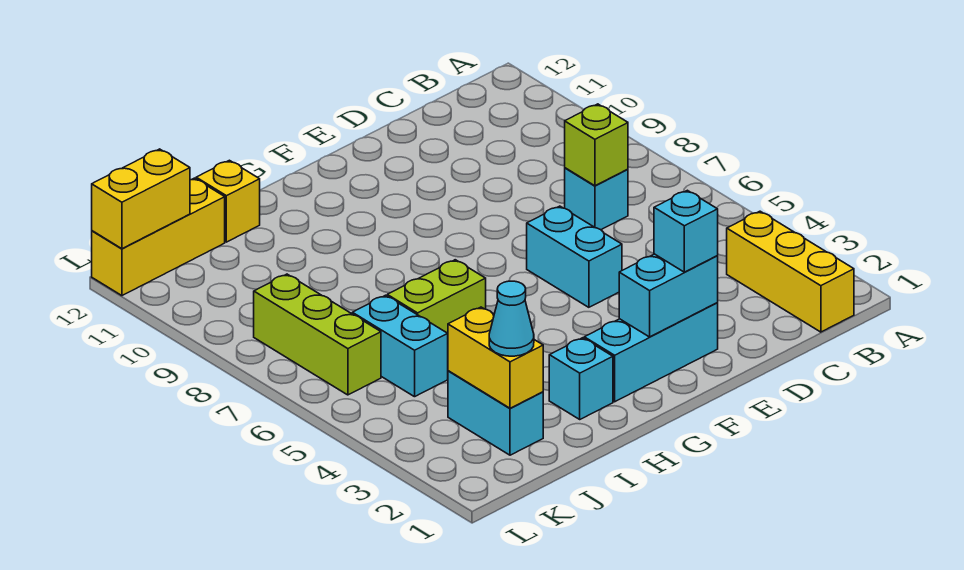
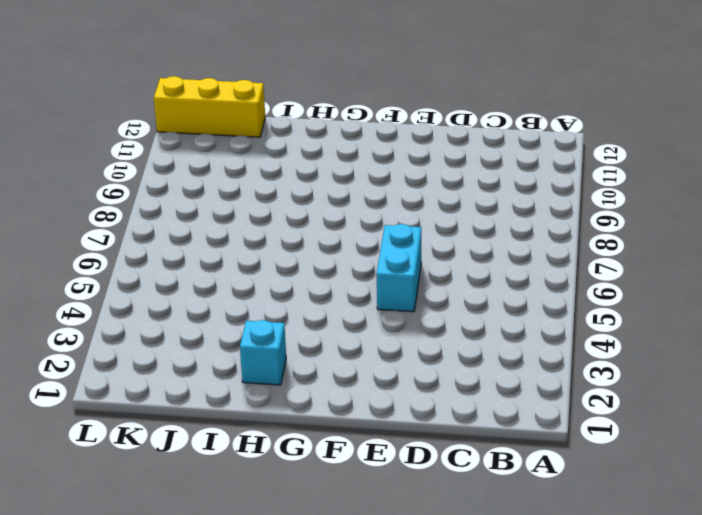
none -> yellow 1x3 brick [727,211,854,332]
none -> cyan 1x1 brick [565,168,628,230]
none -> cyan 1x3 brick [584,303,718,402]

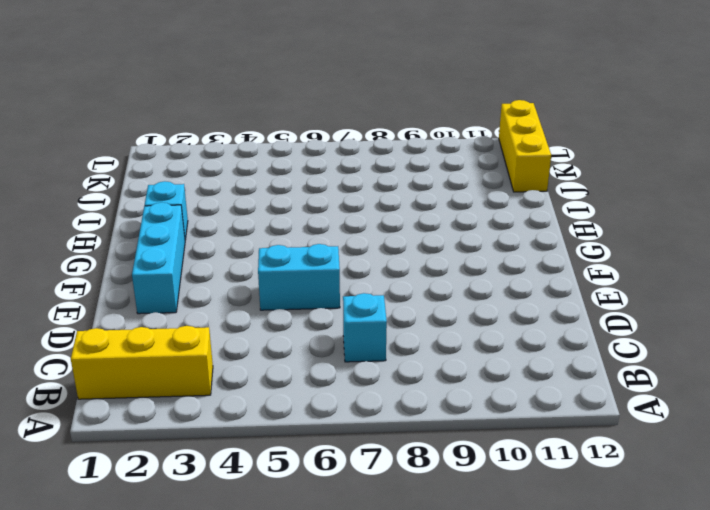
none -> lime 1x2 brick [387,260,486,334]
none -> yellow 1x1 brick [196,160,260,242]
none -> cyan 1x2 brick [448,371,543,455]

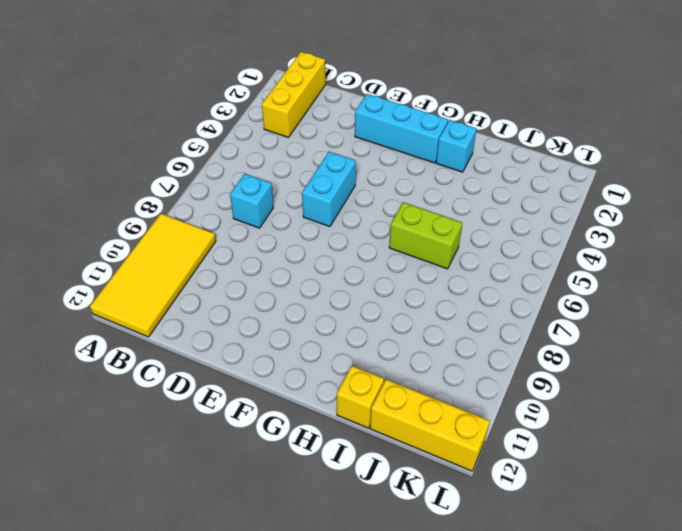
yellow 2x4 tile [90,214,216,337] -> none
none -> cyan 1x2 brick [448,371,543,455]
none -> cyan 1x2 brick [352,295,448,397]
none -> lime 1x3 brick [254,274,381,395]

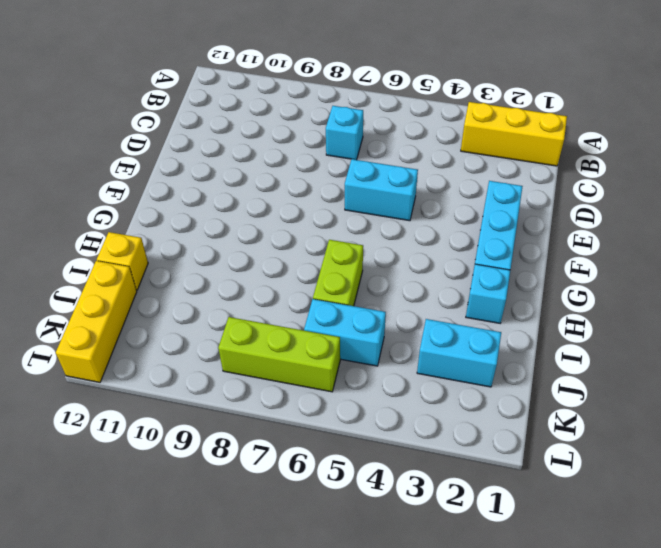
none -> lime 1x1 brick [565,104,628,186]
none -> cyan 1x2 brick [619,254,718,337]
none -> yellow 1x2 brick [448,307,543,408]

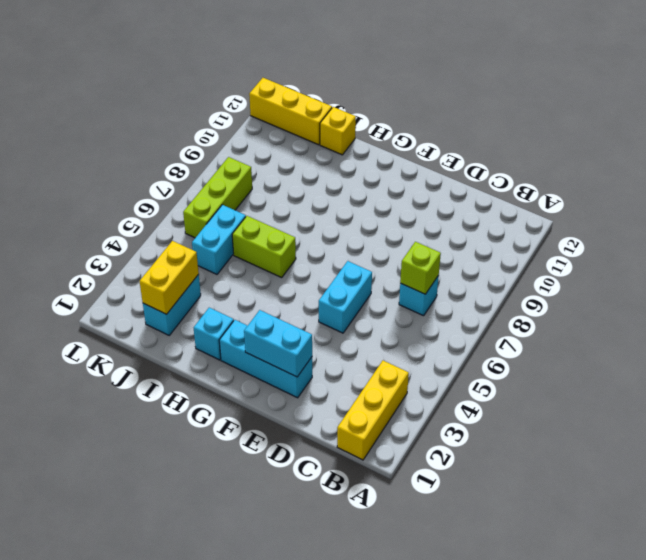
none -> yellow 1x2 brick [92,149,190,249]
none -> cyan 1x1 brick [654,190,718,272]
none -> cyan 1x1 cone [489,281,534,356]

